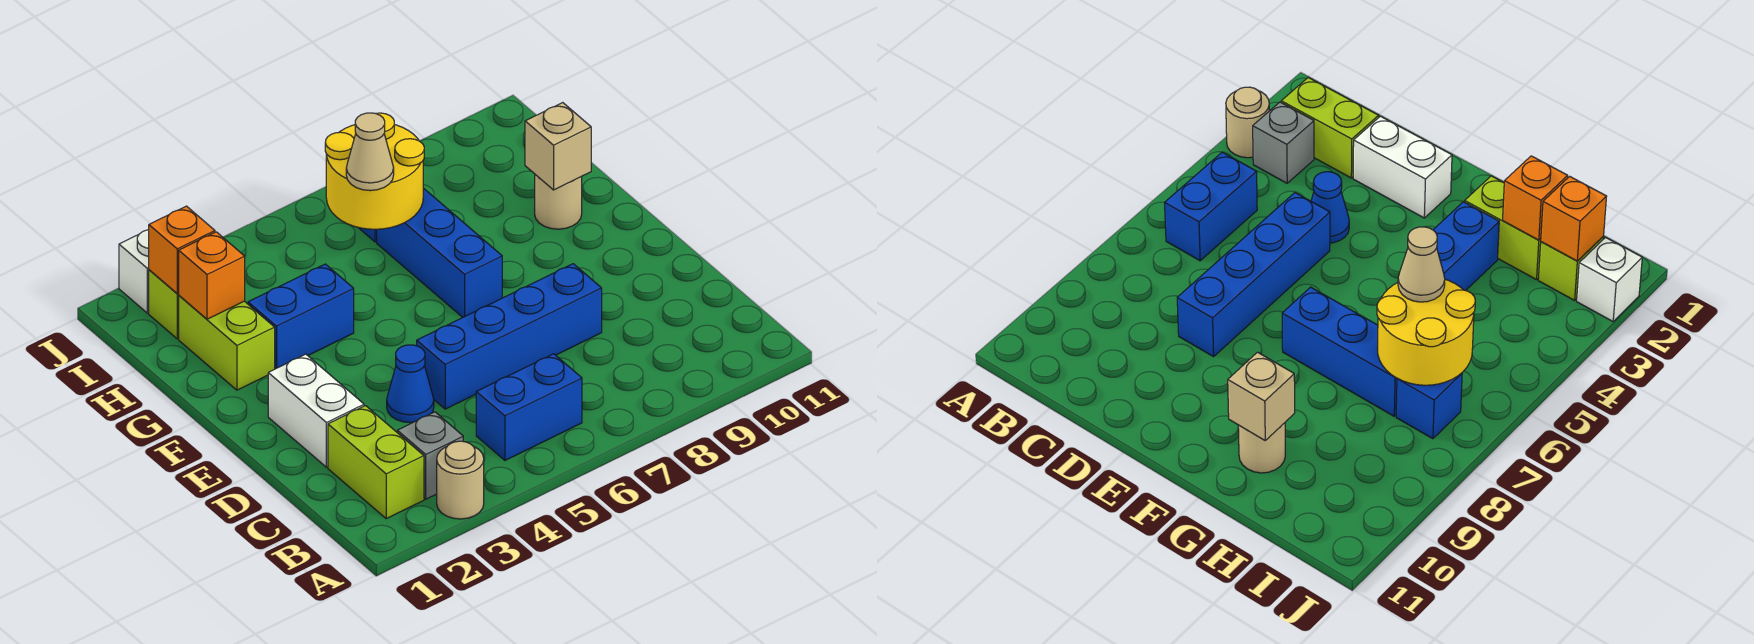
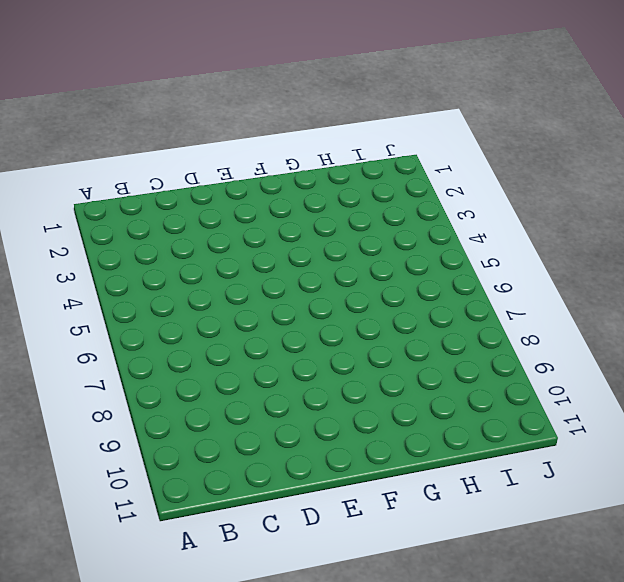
none -> tan 1x1 round brick [437,441,484,519]
none -> lime 1x2 brick [328,406,424,519]
none -> grey 1x1 brick [397,412,463,499]

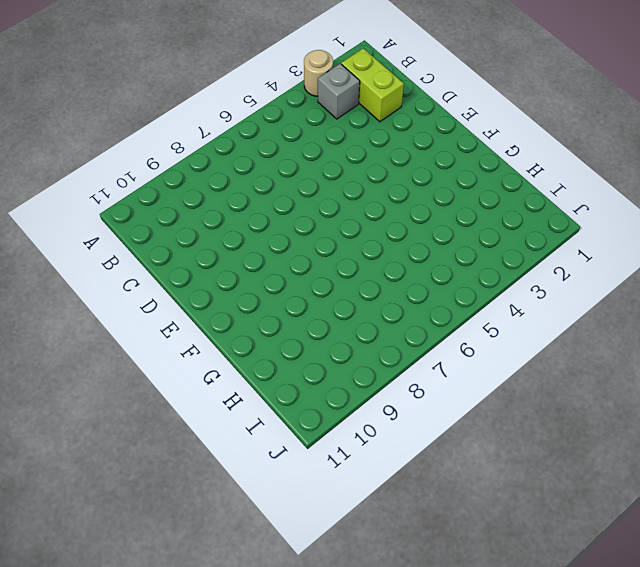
none -> blue 1x2 brick [476,354,582,460]
none -> white 1x2 brick [268,354,364,467]
none -> blue 1x1 cone [387,345,434,423]

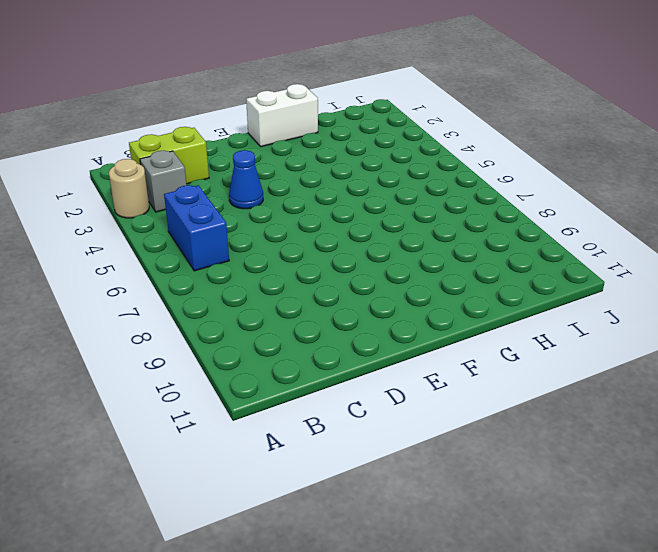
white 1x2 brick [246,84,318,147] -> white 1x2 brick moved to [268,354,364,467]
none -> blue 1x4 brick [416,264,602,409]
none -> blue 1x3 brick [377,188,502,317]
none -> lime 1x2 brick [179,296,275,390]

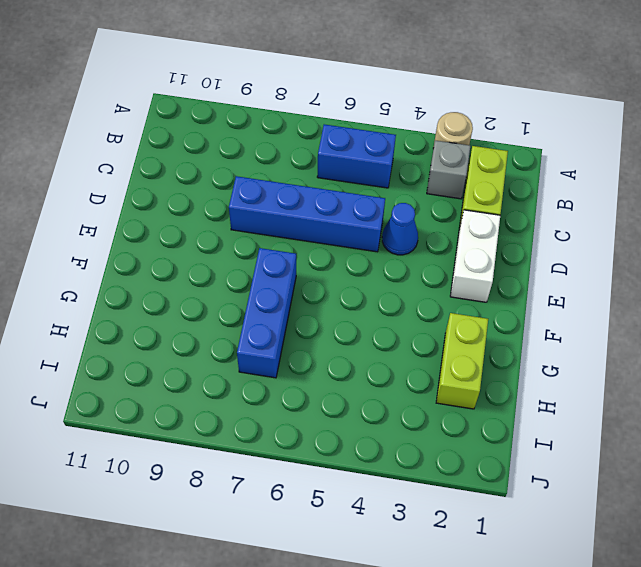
none -> blue 1x2 brick [248,264,354,369]
none -> tan 1x1 round brick [535,175,582,229]
none -> lime 1x1 brick [149,270,179,339]

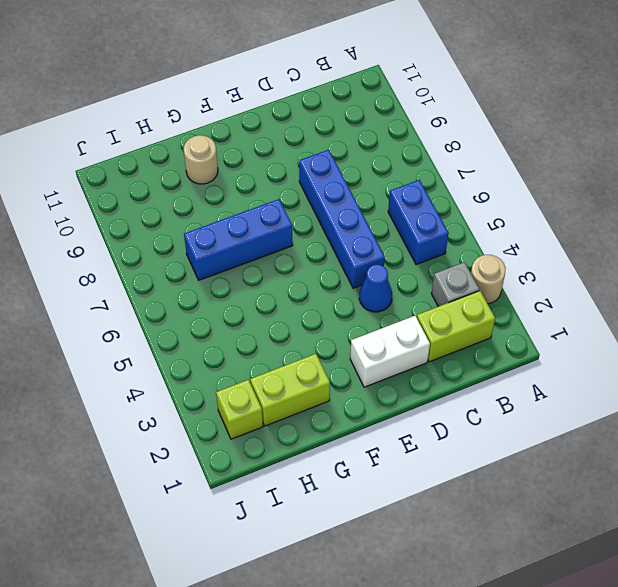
none -> blue 1x2 brick [248,264,354,369]
none -> blue 1x1 brick [1396,373,1462,439]
none -> white 1x1 brick [119,230,149,313]

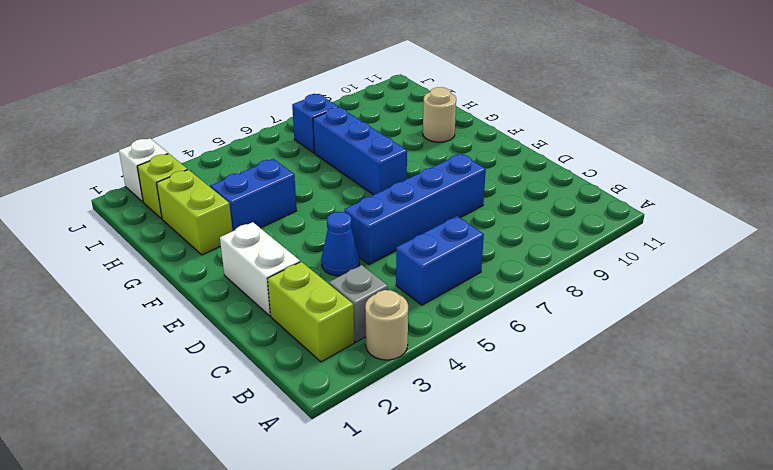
none -> tan 1x1 brick [525,103,591,190]
none -> orange 1x1 brick [179,232,245,319]
none -> yellow 2x2 round brick [325,113,424,229]

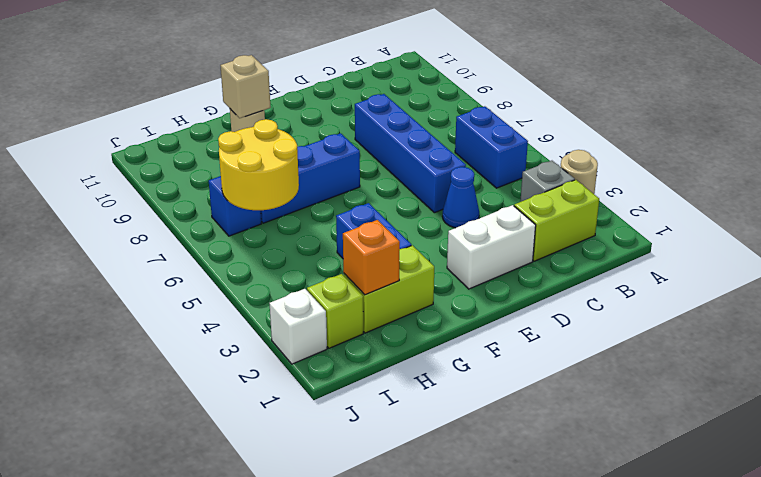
none -> orange 1x1 brick [149,206,215,293]
none -> tan 1x1 cone [346,113,394,191]

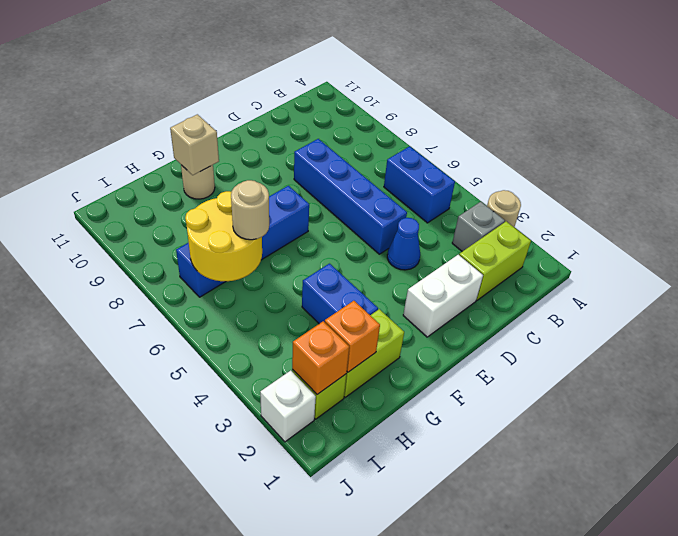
tan 1x1 round brick [231,180,269,240] -> tan 1x1 cone [346,113,394,191]

